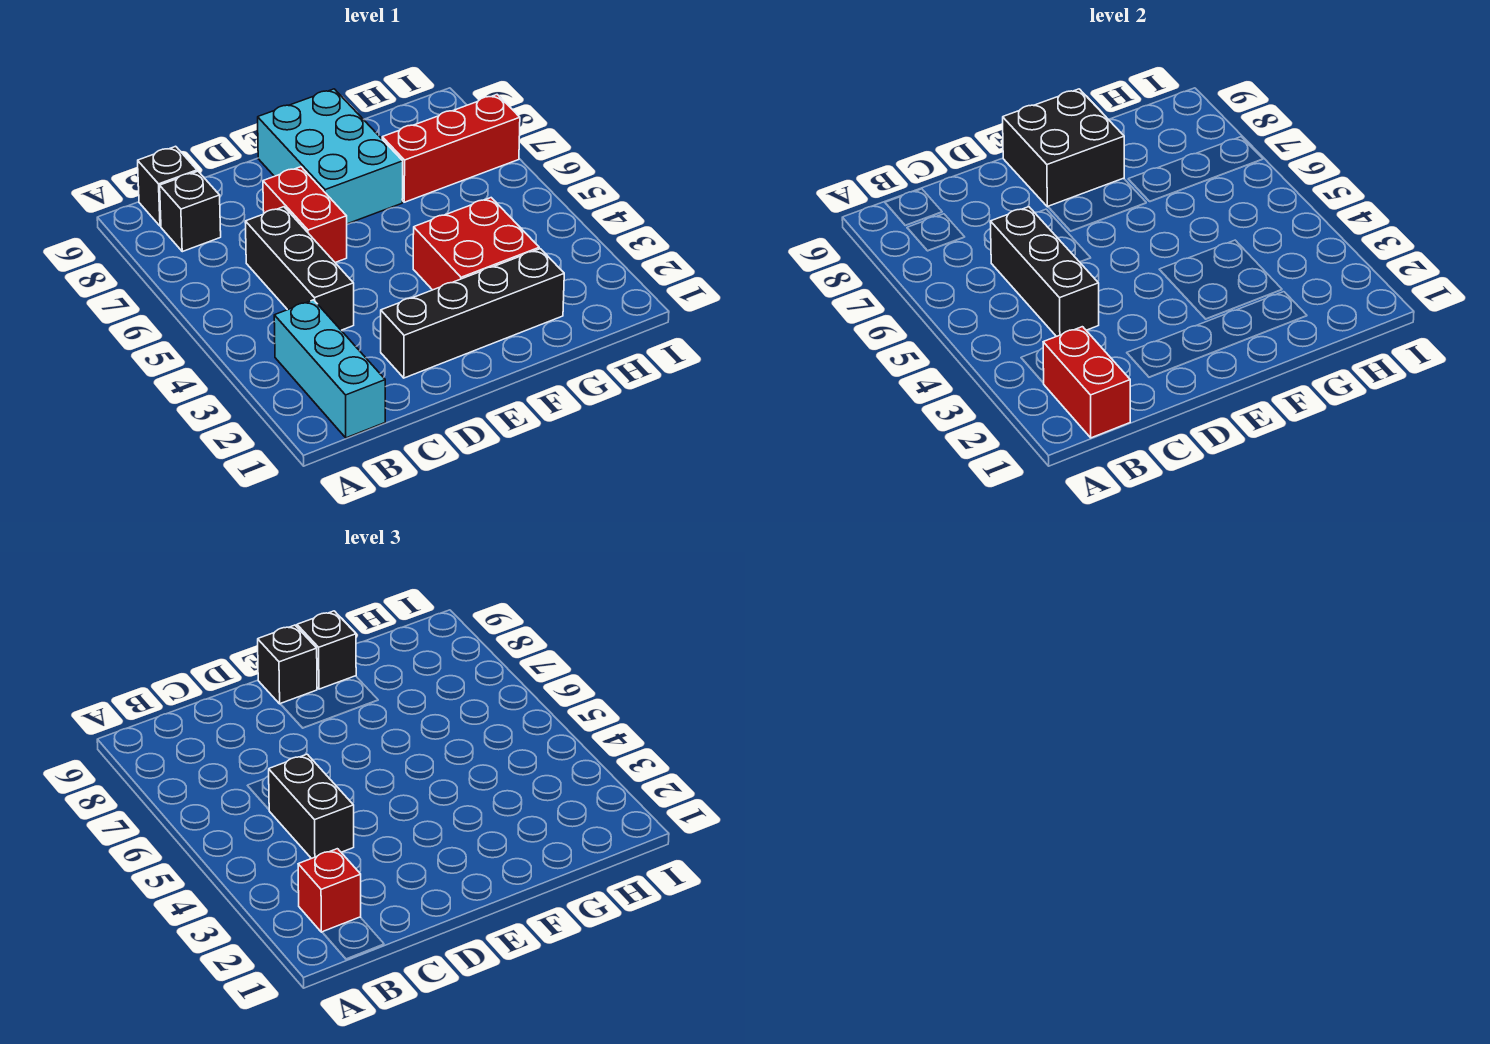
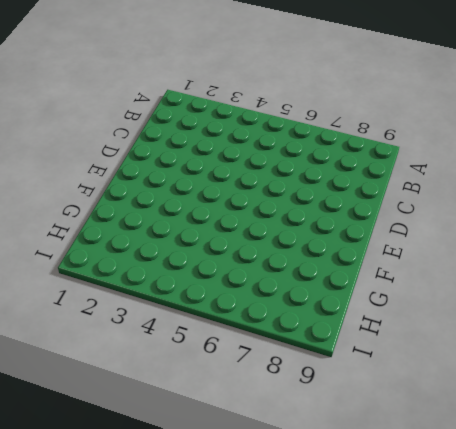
none -> cyan 1x3 brick [274,300,385,438]
none -> black 1x1 brick [160,171,221,252]
none -> black 1x1 brick [138,146,197,226]

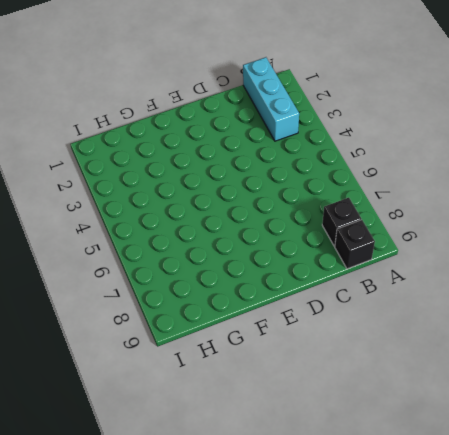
none -> black 1x3 brick [245,207,354,330]
none -> black 1x4 brick [381,249,564,378]
none -> red 1x2 brick [263,167,347,263]

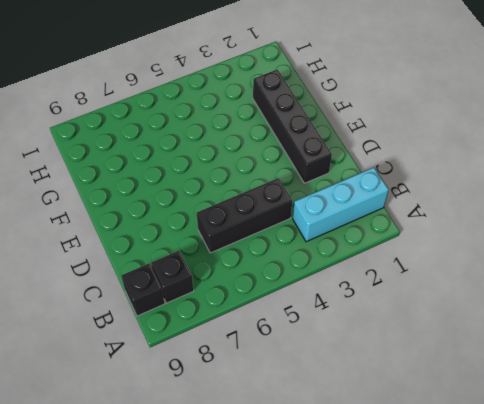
none -> red 1x2 brick [263,167,347,263]
none -> cyan 2x3 brick [258,89,403,224]
none -> red 2x2 brick [413,198,539,290]

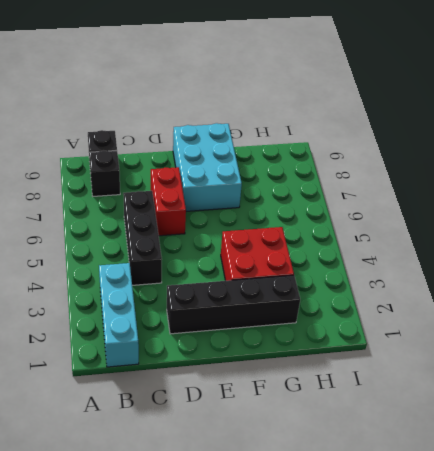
none -> red 1x3 brick [382,95,520,202]
none -> red 1x2 brick [1043,327,1130,438]
none -> black 1x3 brick [990,207,1099,337]

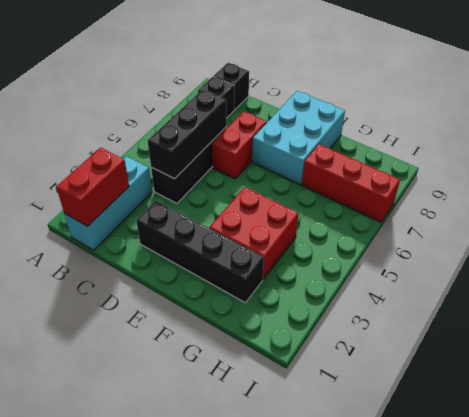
none -> black 2x2 brick [1003,89,1124,207]
none -> red 1x1 brick [298,849,361,932]
none -> black 1x2 brick [269,754,354,859]

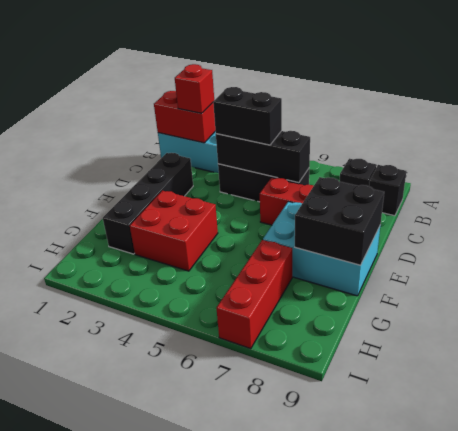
none -> black 1x1 brick [258,625,317,704]
none -> black 1x1 brick [297,611,356,689]

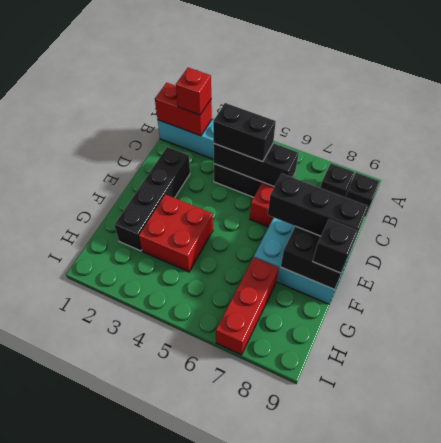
black 1x3 brick [268,174,368,238] -> black 1x1 brick [258,625,317,704]

